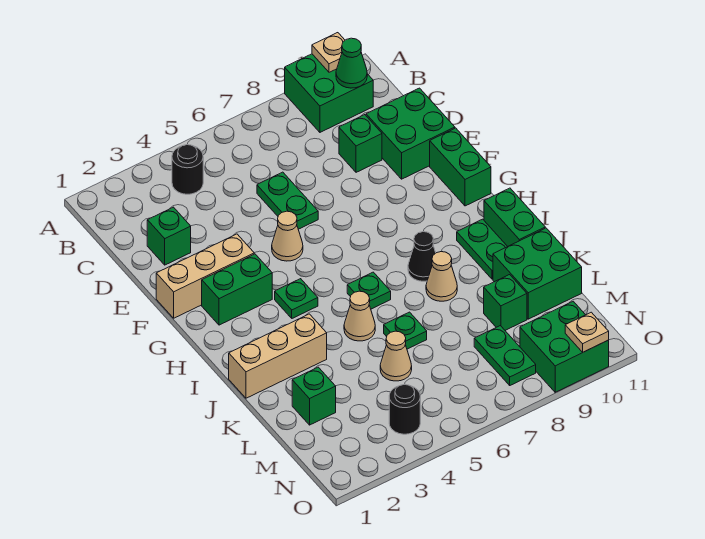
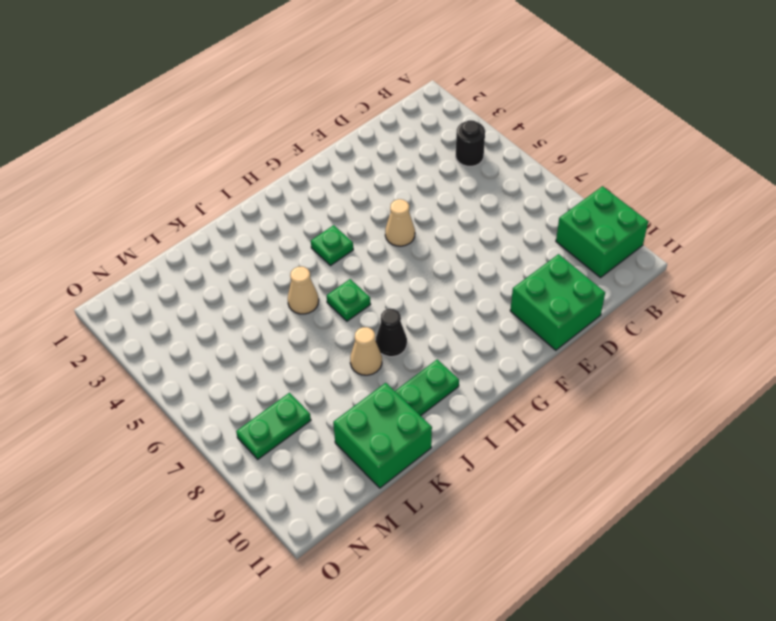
none -> green 1x1 brick [147,207,191,265]
none -> green 1x2 plate [257,172,318,229]
none -> green 1x1 brick [339,115,382,172]

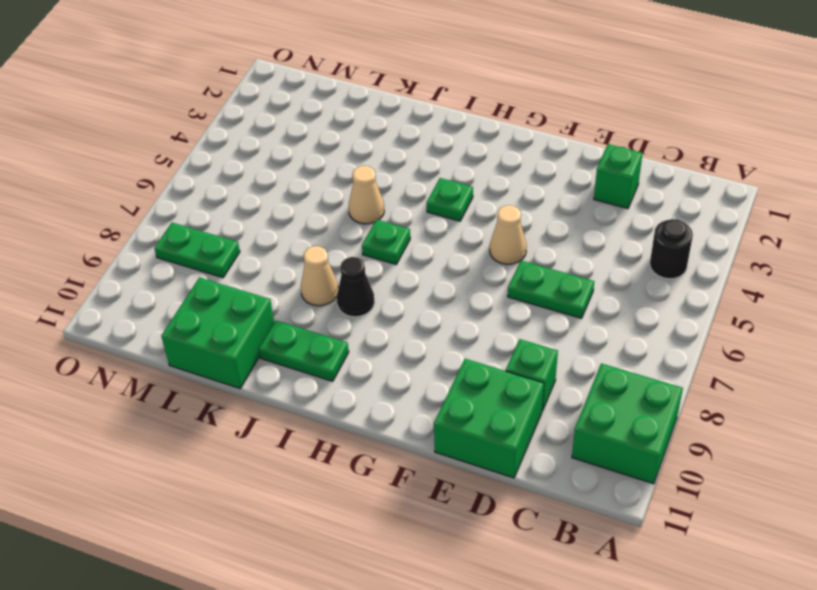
none -> tan 1x3 brick [156,234,254,318]
none -> green 1x2 brick [430,128,491,206]
none -> green 1x2 brick [202,254,272,325]

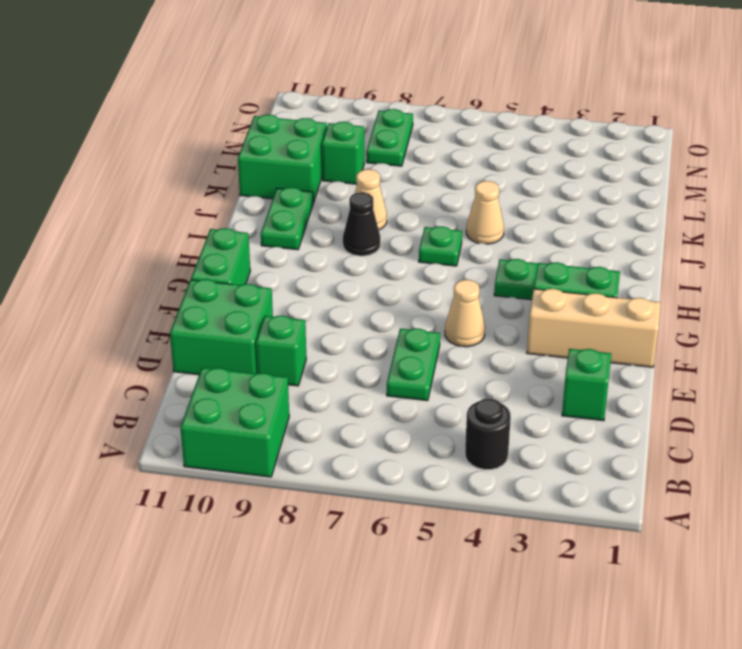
none -> green 1x2 brick [484,188,545,246]
none -> tan 1x3 brick [229,314,327,398]
none -> green 1x1 plate [384,312,427,349]

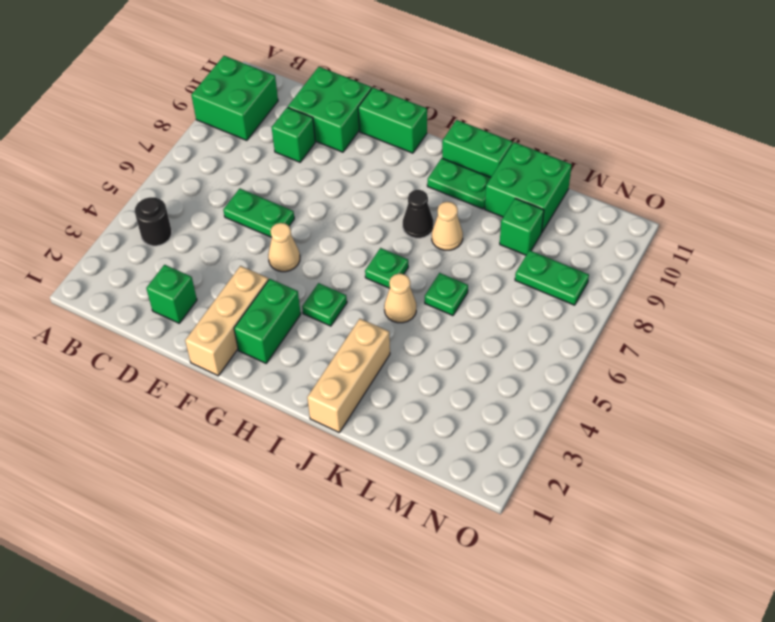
none -> green 1x1 brick [292,367,336,425]
none -> tan 1x1 cone [380,331,412,381]
none -> black 1x1 round brick [389,384,420,434]

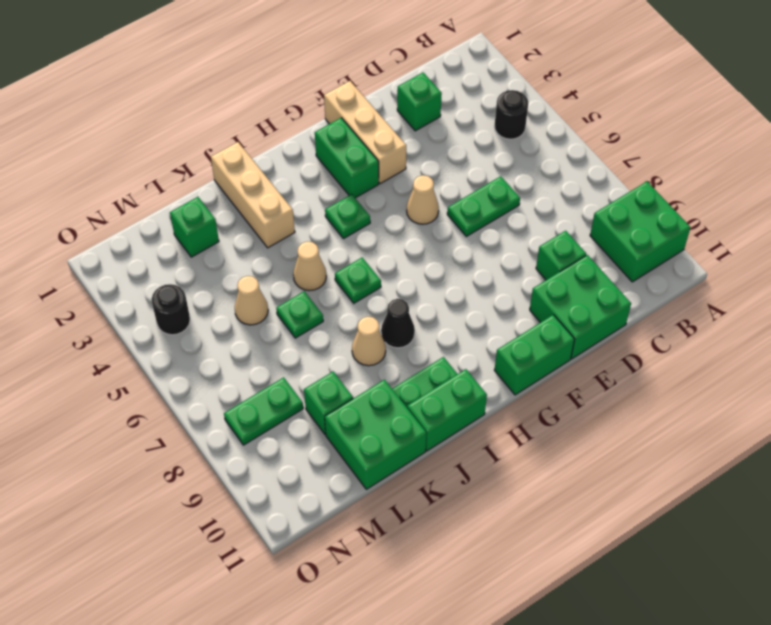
none -> green 2x2 brick [520,301,609,392]
none -> tan 1x1 plate [312,33,345,72]
none -> green 1x1 cone [336,38,367,88]

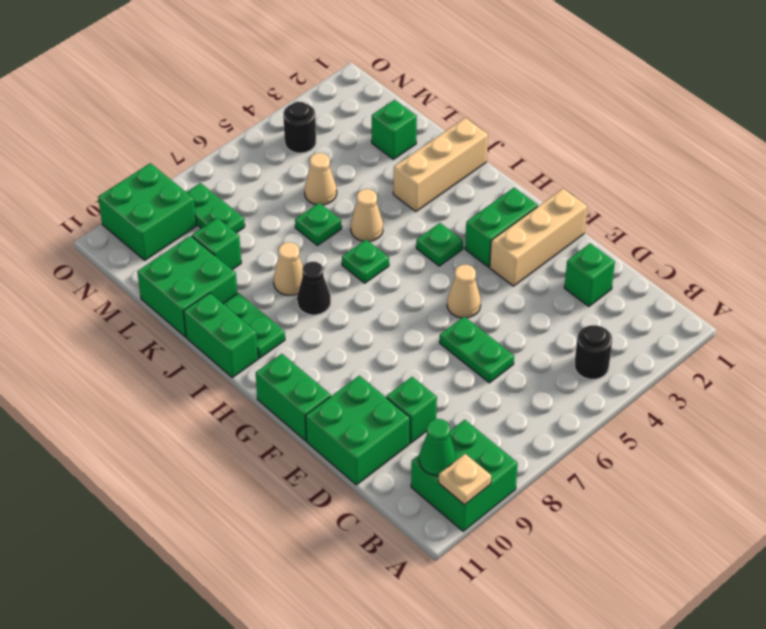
none -> tan 1x1 plate [565,312,609,352]

